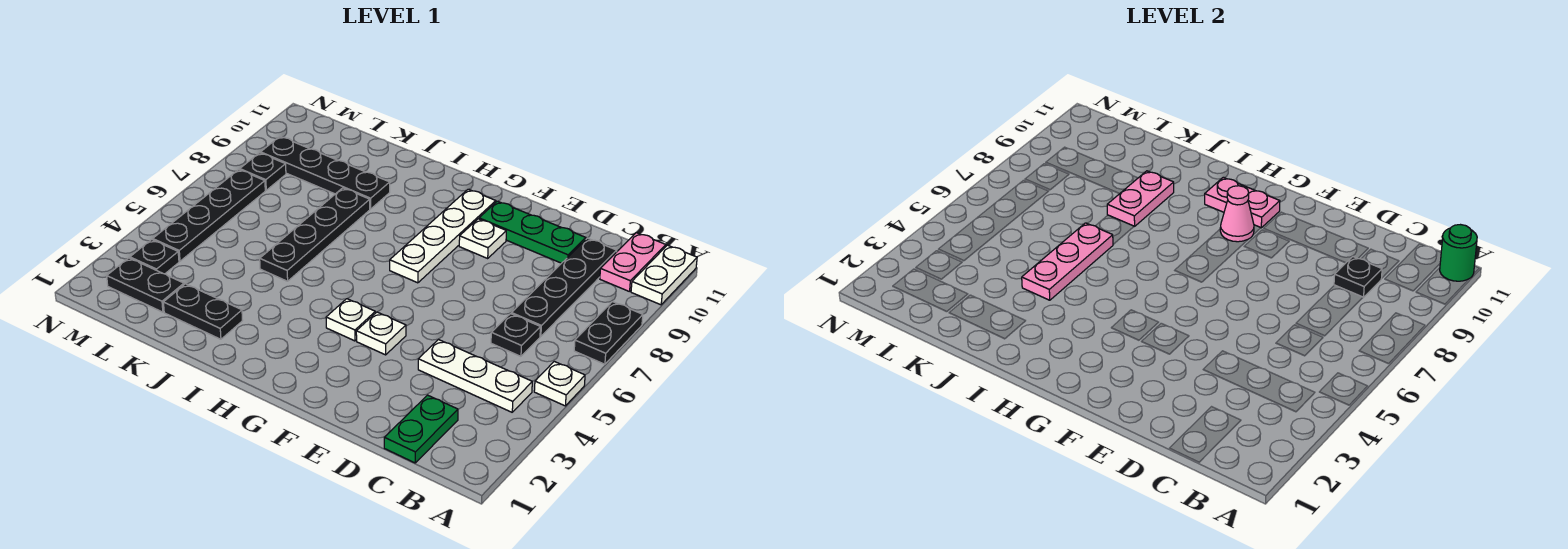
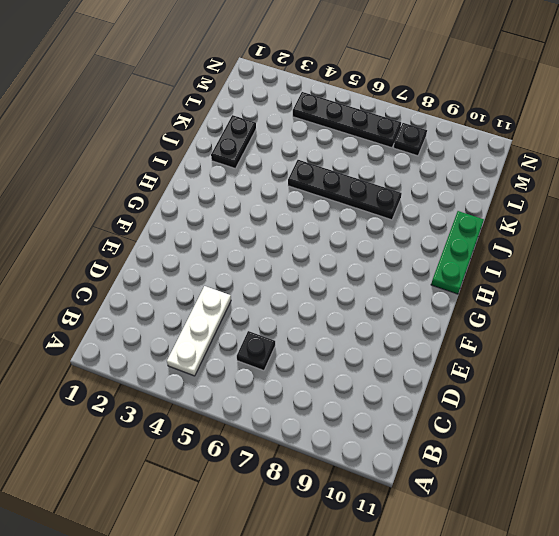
green 1x3 plate [431,211,484,294] -> green 1x3 plate moved to [479,201,586,263]
none -> white 1x1 plate [534,361,585,406]
none -> black 1x2 plate [574,302,643,364]
none -> white 1x2 plate [631,245,697,305]

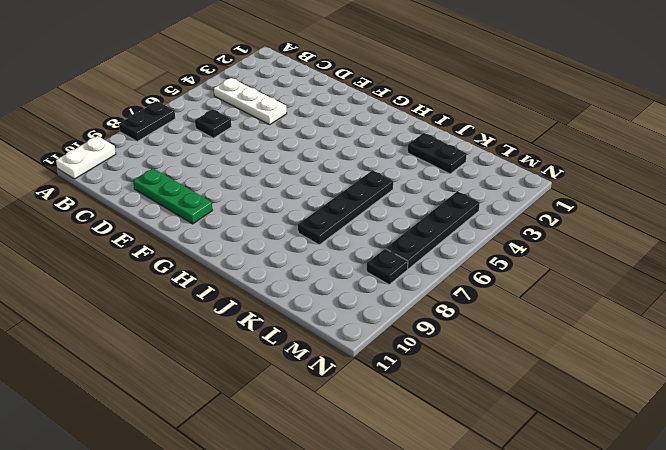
none -> white 1x1 plate [534,361,585,406]
none -> pink 1x2 plate [600,233,666,292]
none -> green 1x2 plate [384,395,458,463]

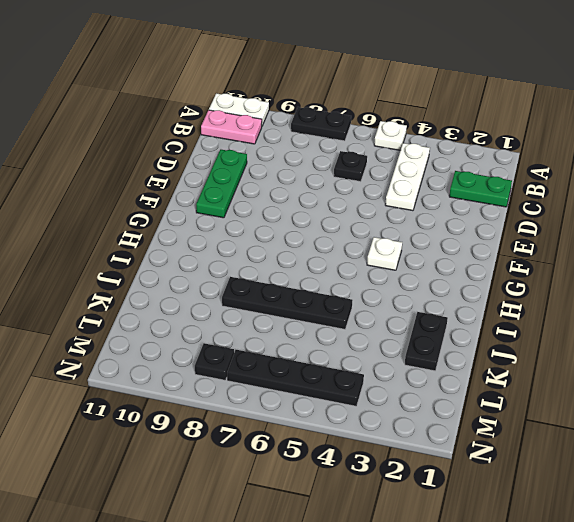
none -> black 1x4 plate [511,238,617,336]
none -> white 1x1 plate [356,312,406,355]
none -> white 1x1 plate [459,219,506,258]

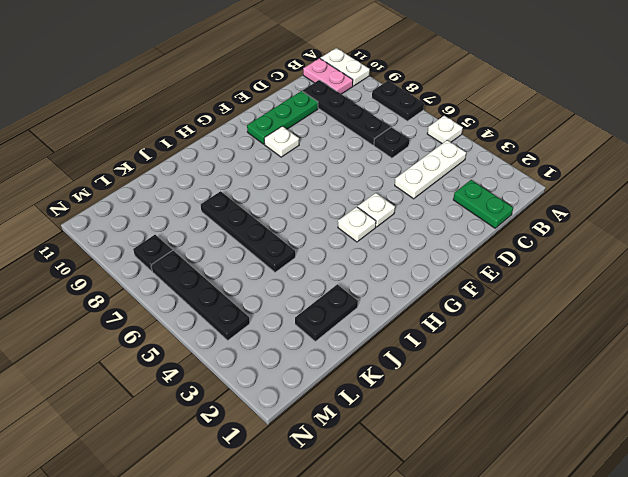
none -> white 1x4 plate [390,189,496,283]
none -> black 1x4 plate [261,137,390,209]
none -> black 1x2 plate [107,258,184,312]

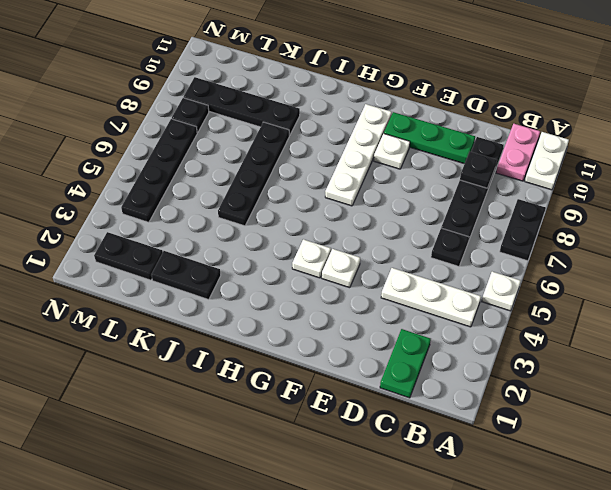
none -> black 1x1 plate [130,240,179,274]
none -> green 1x1 round brick [1440,225,1477,281]
none -> pink 1x1 cone [1220,186,1254,242]

